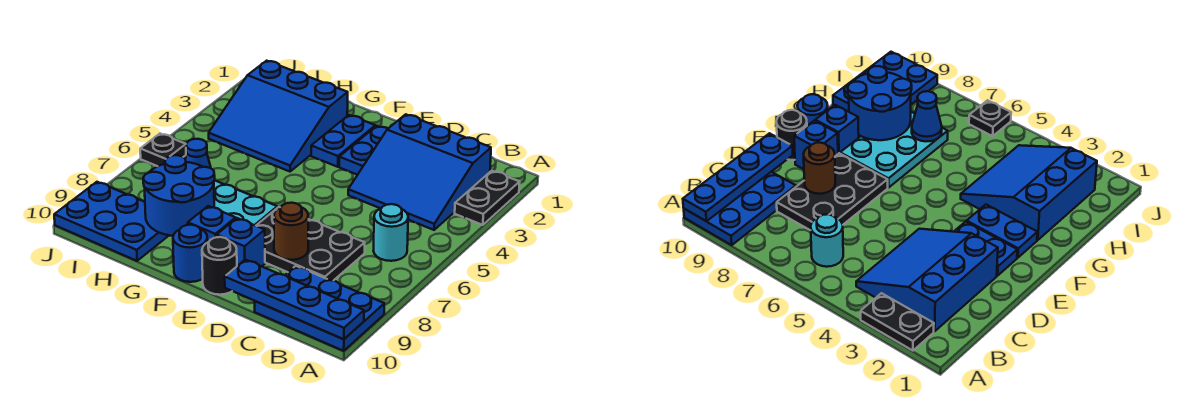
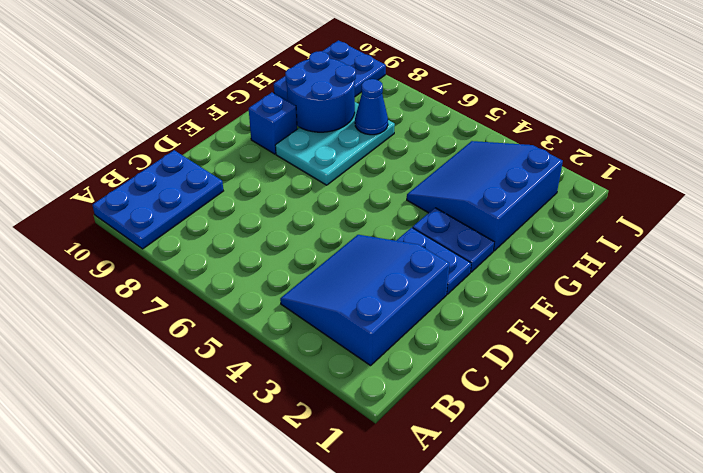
none -> black 1x2 plate [455,171,520,225]
none -> cyan 1x1 round brick [373,204,408,261]
none -> black 2x3 plate [256,207,365,281]

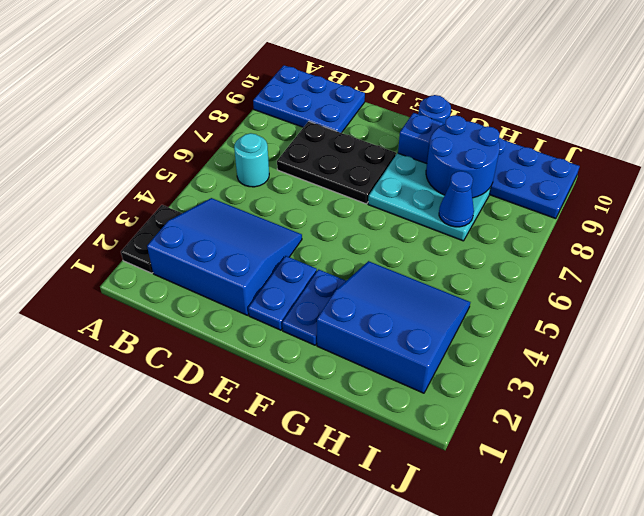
none -> blue 1x1 brick [217,218,265,266]
none -> black 1x1 round brick [202,237,237,295]
none -> black 1x1 plate [140,134,186,166]

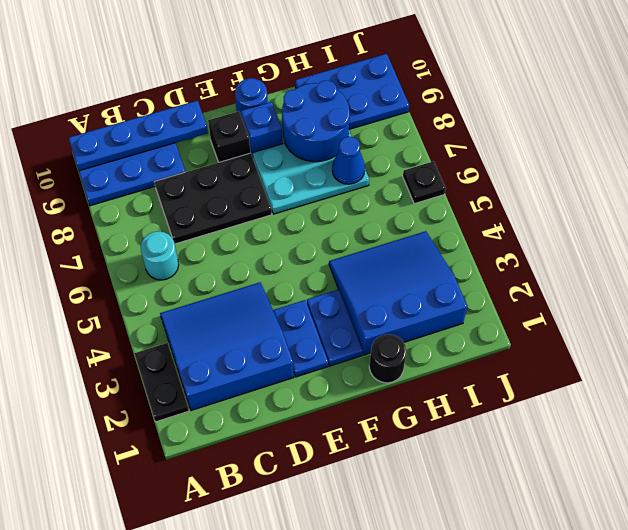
black 1x1 brick [208,111,250,162] -> blue 1x1 brick [217,218,265,266]
black 1x1 round brick [369,334,406,383] -> black 1x1 round brick moved to [202,237,237,295]
none -> brown 1x1 round brick [274,203,308,260]

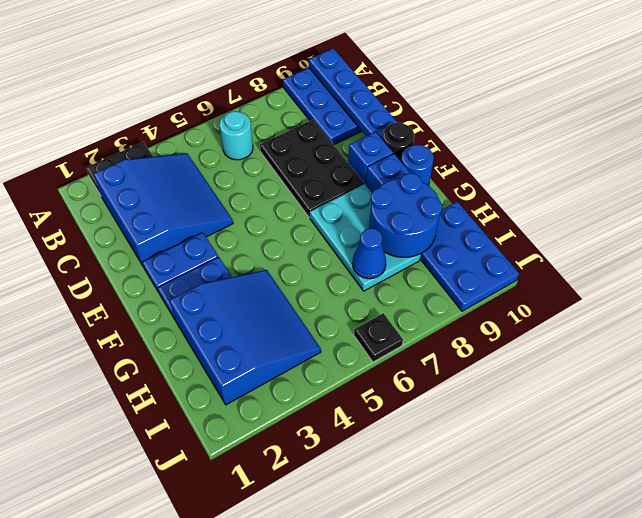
none -> brown 1x1 round brick [274,203,308,260]

